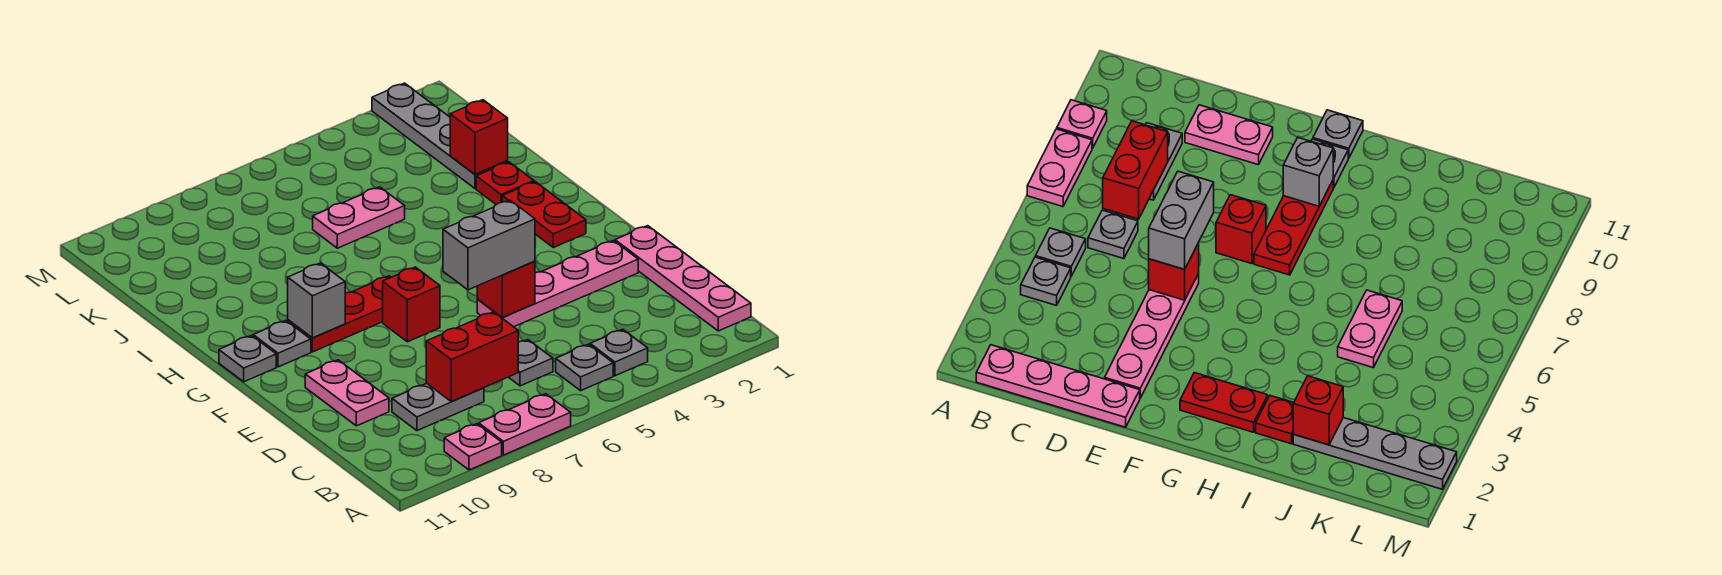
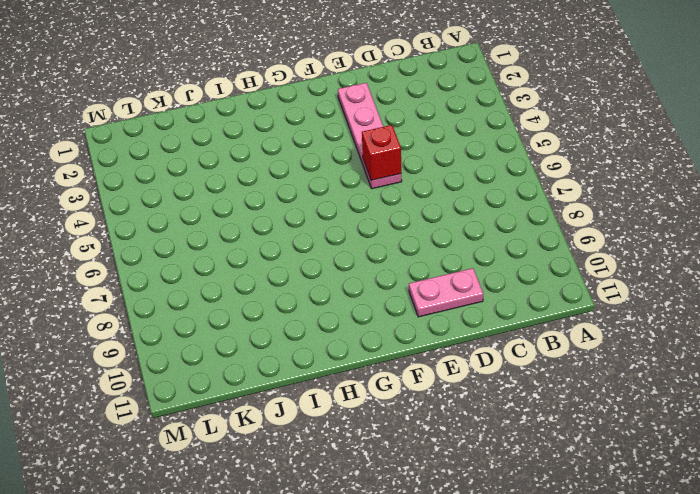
none -> pink 1x2 plate [479,394,571,455]
none -> pink 1x1 plate [444,424,502,470]
none -> pink 1x4 plate [615,226,751,331]

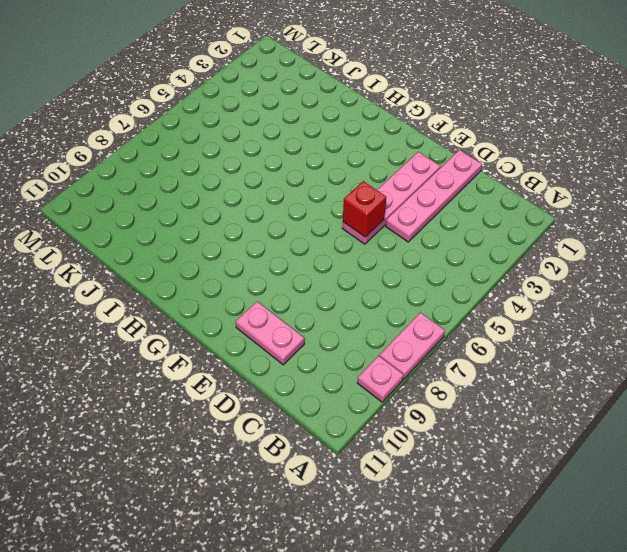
pink 1x4 plate [386,150,482,242] -> pink 1x4 plate turned to [615,226,751,331]
none -> grey 1x1 plate [590,329,648,376]
none -> grey 1x1 plate [556,344,613,391]
none -> grey 1x1 plate [509,340,553,386]

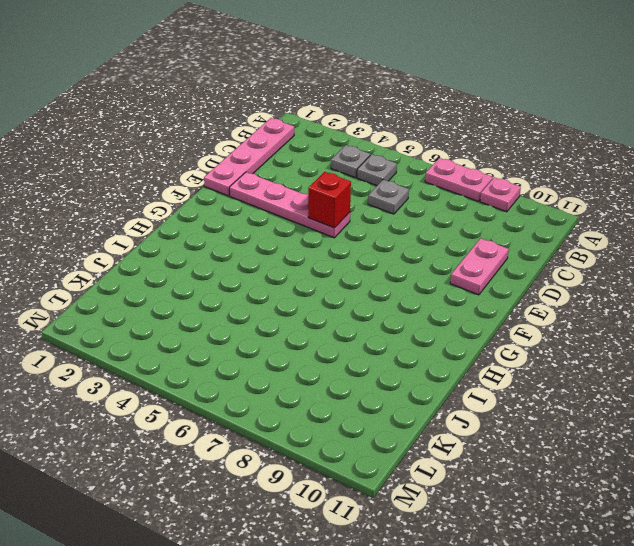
none -> grey 1x2 plate [392,383,484,431]
none -> red 1x1 brick [383,267,440,342]
none -> red 1x2 plate [502,182,586,248]

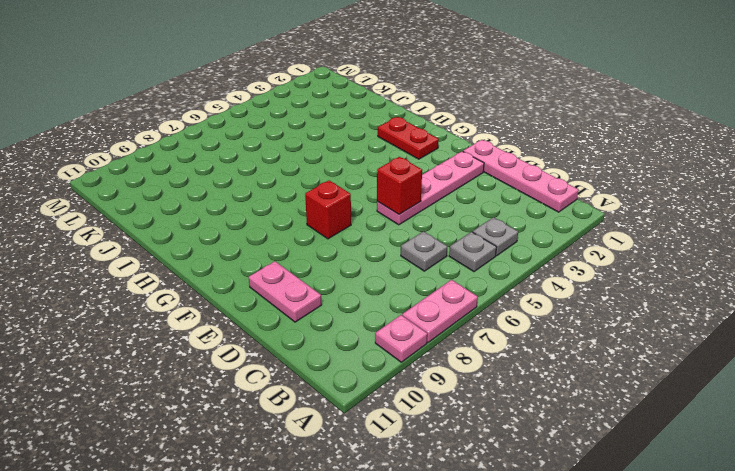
none -> grey 1x2 plate [392,383,484,431]
none -> red 1x3 plate [288,276,391,352]
none -> grey 1x1 plate [253,321,311,367]

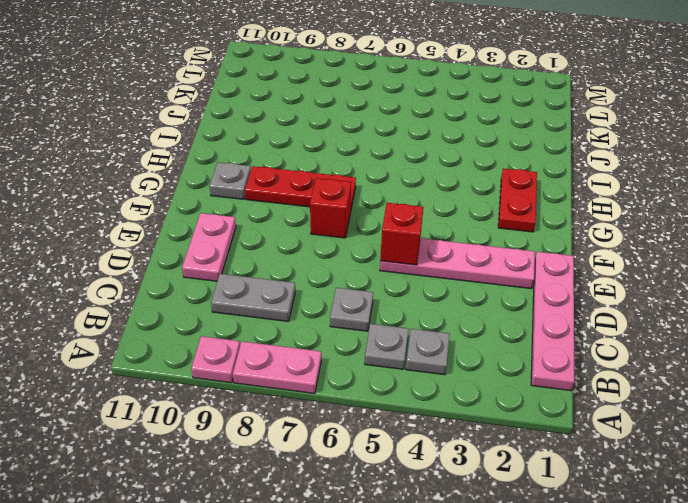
none -> grey 1x1 plate [219,336,276,382]
none -> red 1x1 plate [476,162,534,205]
none -> grey 1x4 plate [372,83,508,189]

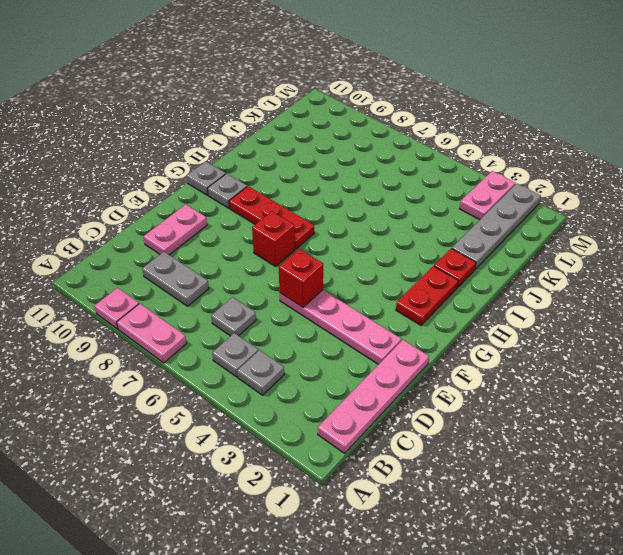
pink 1x2 plate [459,171,516,220] -> pink 1x2 plate turned to [313,187,405,248]
none -> red 1x2 brick [426,312,518,401]
none -> grey 1x1 brick [288,263,345,338]
none -> red 1x1 brick [450,100,508,175]

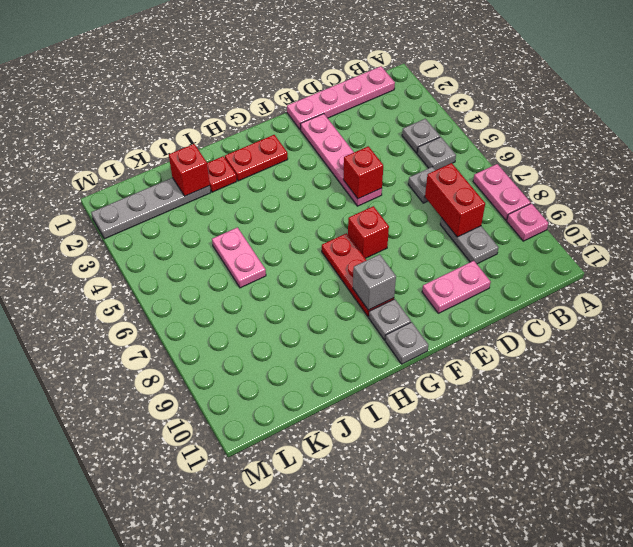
none -> grey 1x2 brick [443,200,535,290]

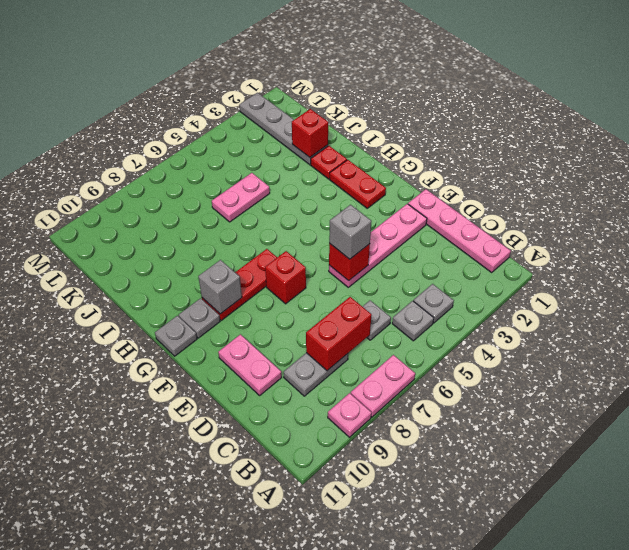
grey 1x1 brick [329,205,372,259] -> grey 1x2 brick [443,200,535,290]

